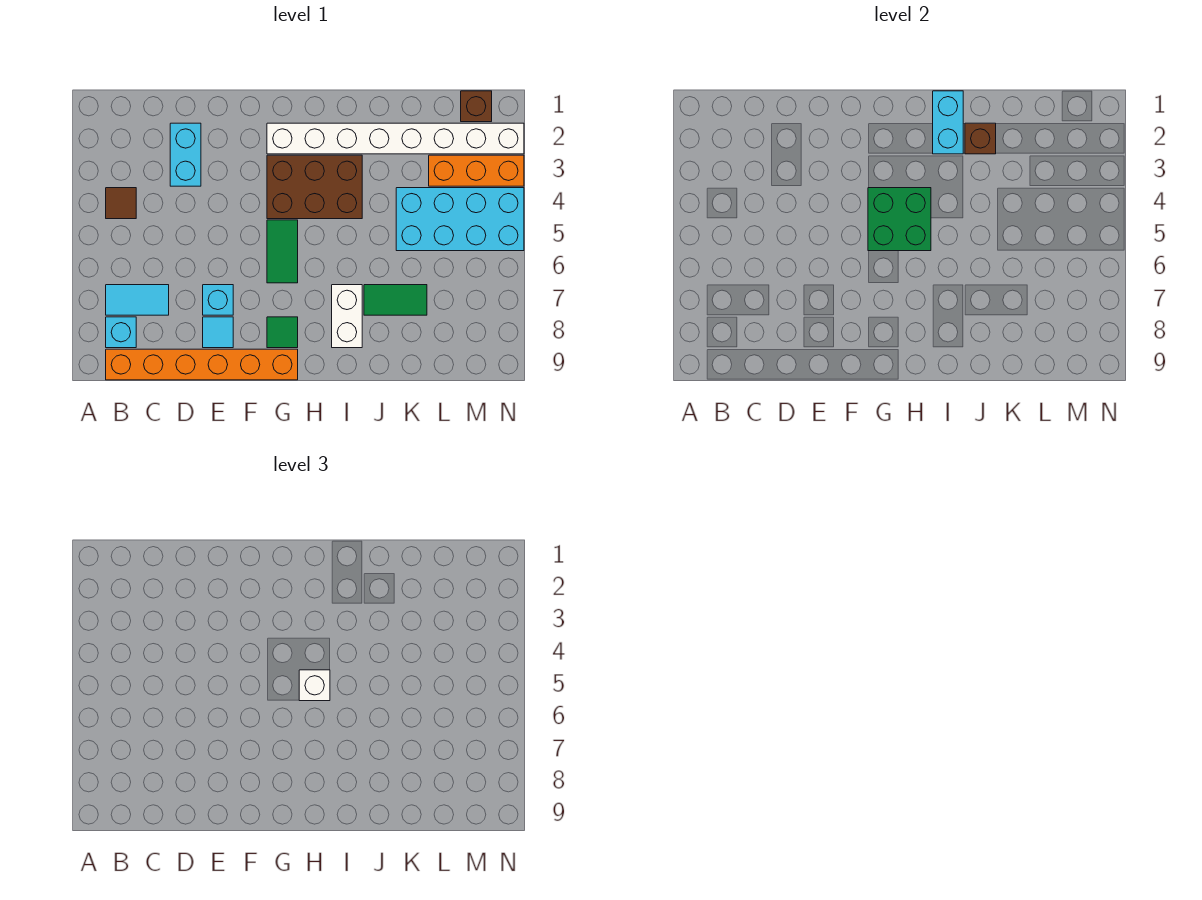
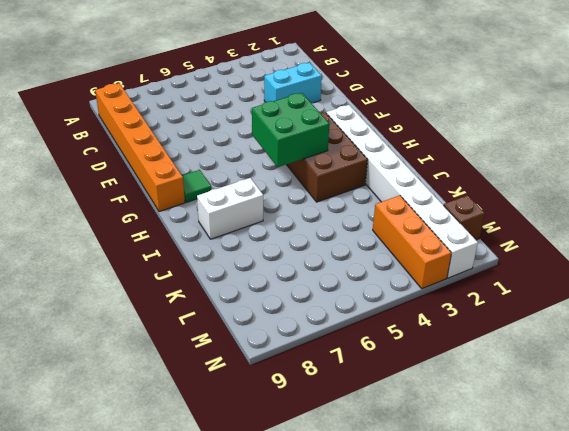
none -> brown 1x1 tile [106,188,136,219]
none -> cyan 1x2 tile [106,285,169,315]
none -> cyan 1x1 brick [106,317,136,348]

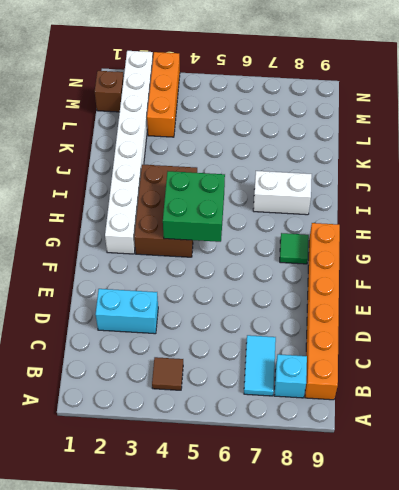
none -> cyan 1x1 brick [203,285,233,315]
none -> cyan 1x1 tile [203,317,233,348]
none -> green 1x2 tile [267,220,298,283]

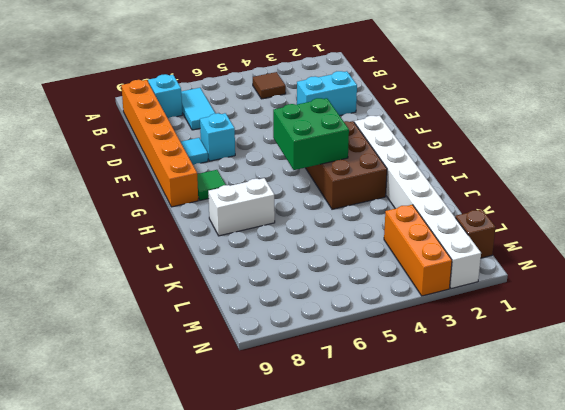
none -> green 1x2 tile [267,220,298,283]
none -> green 1x2 tile [364,285,427,315]
none -> cyan 2x4 brick [396,188,524,251]

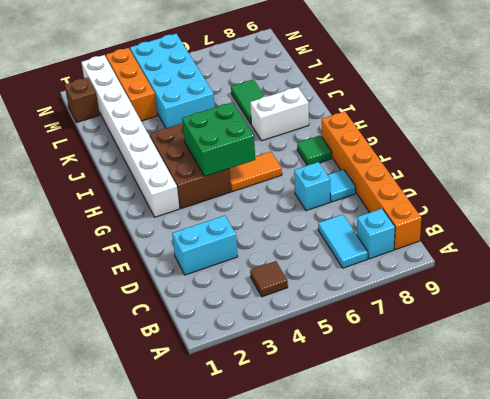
orange 1x2 tile [230,152,282,192] -> green 1x2 tile [267,220,298,283]
none -> cyan 1x2 brick [933,91,963,154]
none -> brown 1x1 brick [965,123,996,154]
none -> white 1x1 brick [299,670,330,701]

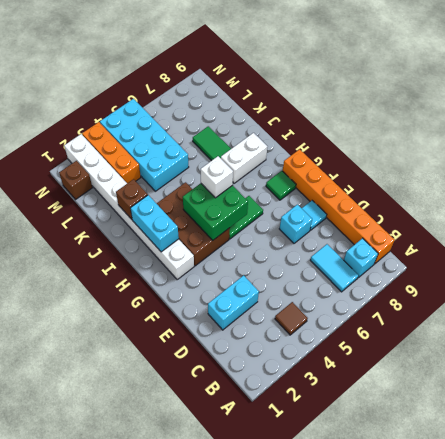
cyan 1x2 brick [131,195,179,252] -> cyan 1x2 brick turned to [933,91,963,154]

